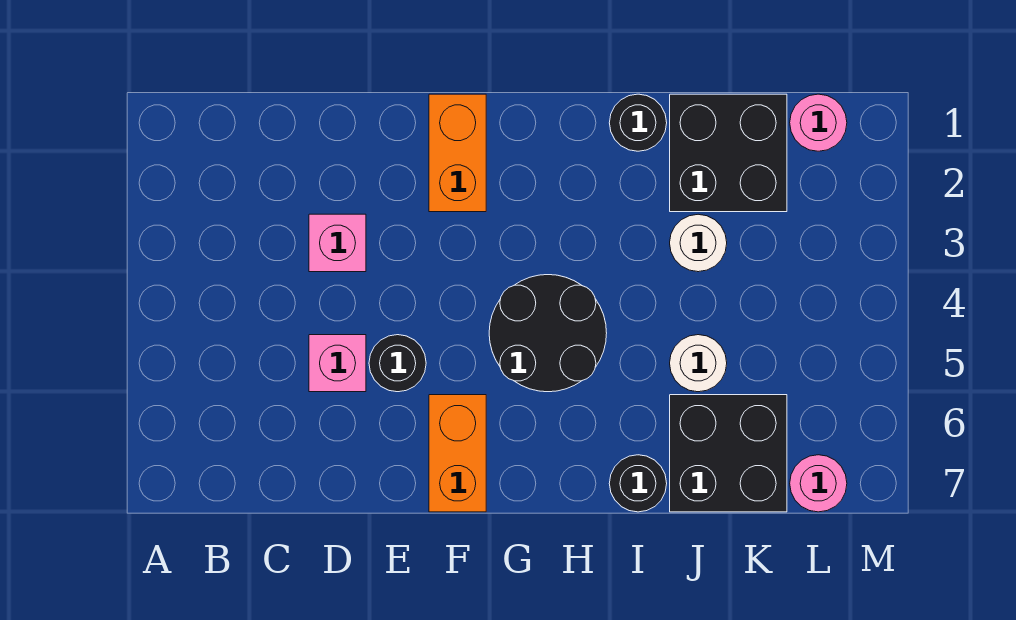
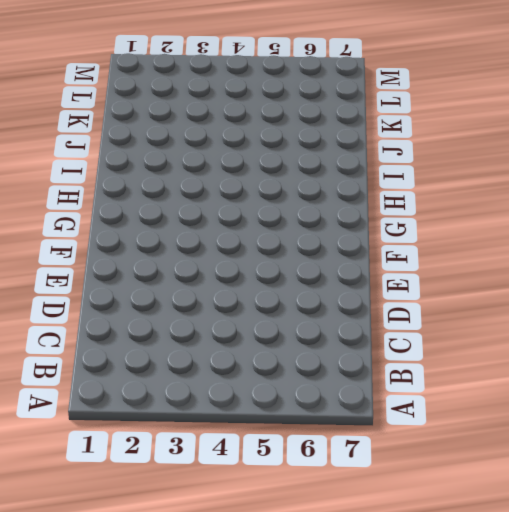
none -> pink 1x1 brick [309,214,366,272]
none -> pink 1x1 brick [309,335,366,392]
none -> black 1x1 round brick [369,335,426,392]

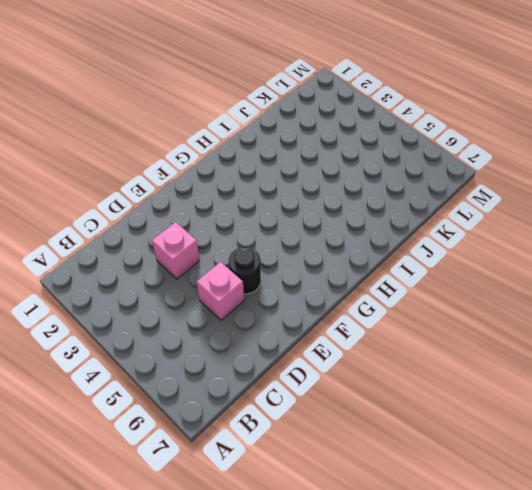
none -> orange 1x2 brick [429,94,486,212]
none -> orange 1x2 brick [429,395,486,512]
none -> black 2x2 round brick [489,275,607,392]

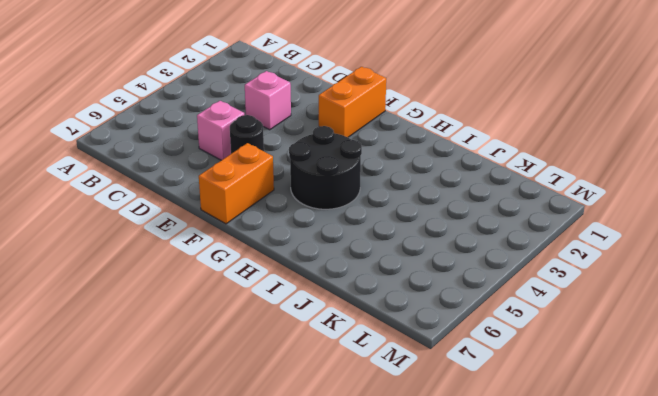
none -> black 1x1 round brick [609,94,667,151]
none -> black 1x1 round brick [609,455,667,512]
none -> black 2x2 brick [670,94,787,212]

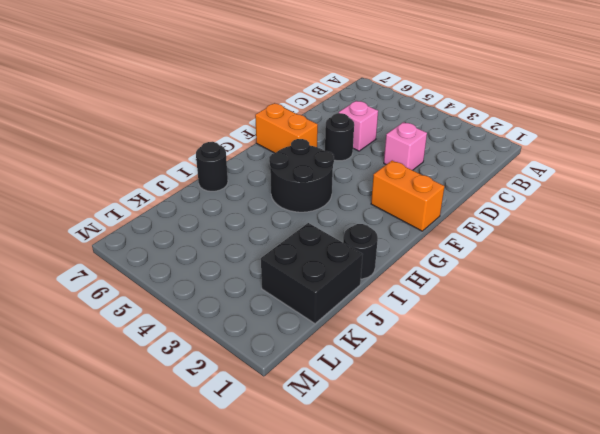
none -> white 1x1 round brick [670,214,727,272]
none -> white 1x1 round brick [670,335,727,392]
none -> black 2x2 brick [670,395,787,512]

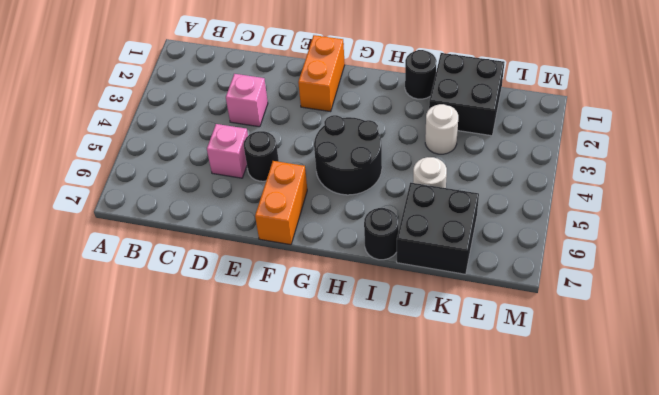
none -> pink 1x1 round brick [790,94,847,151]
none -> pink 1x1 round brick [790,455,847,512]

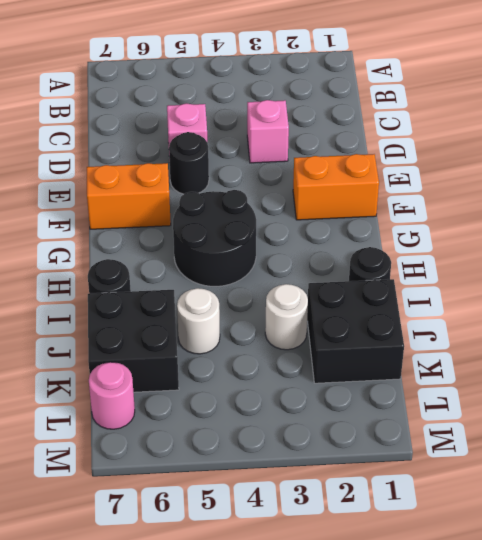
none -> pink 1x1 round brick [790,94,847,151]

